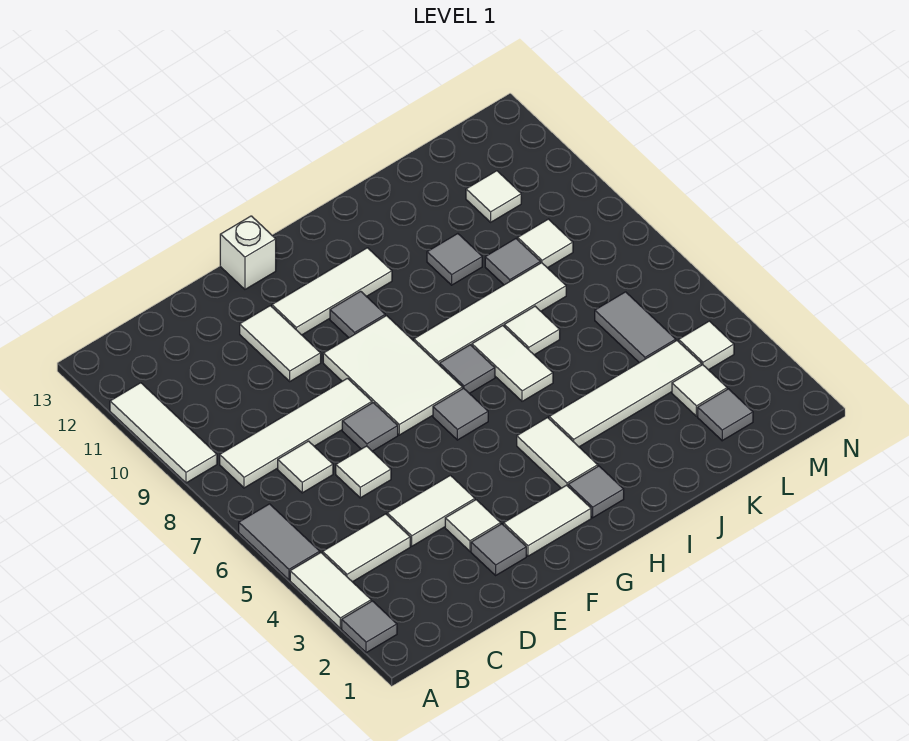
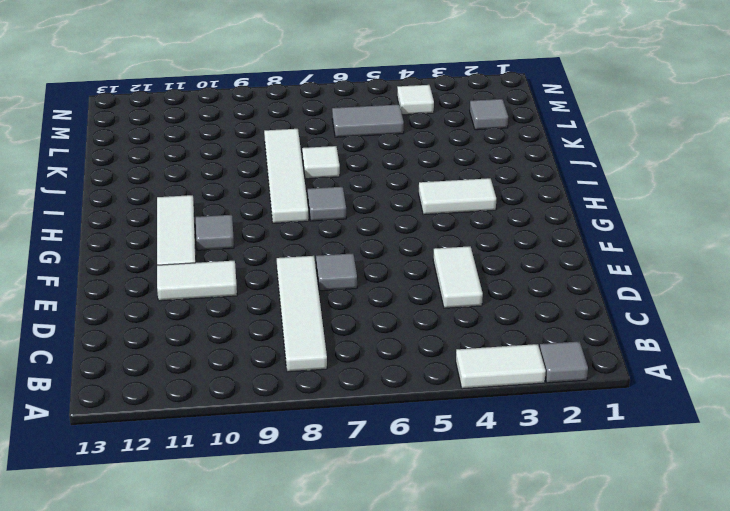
none -> grey 1x2 tile [239,504,320,580]
none -> white 1x3 tile [110,383,217,483]
none -> white 1x2 tile [323,514,410,582]
none -> white 1x1 tile [278,441,333,493]

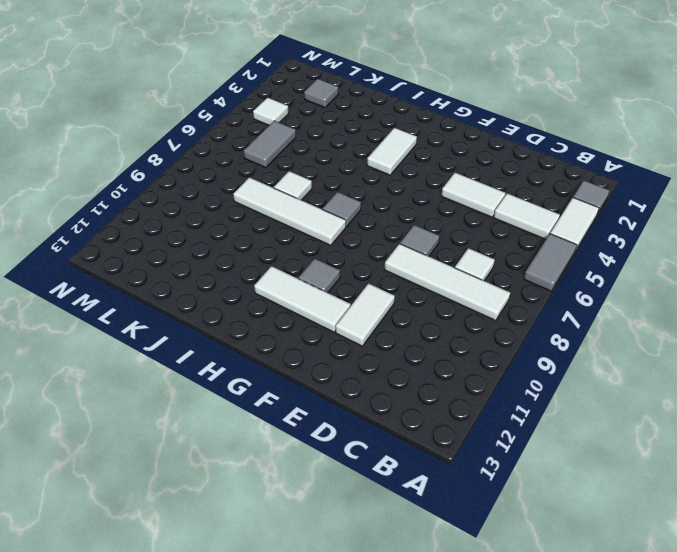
none -> white 1x3 tile [110,383,217,483]
none -> white 1x1 tile [336,446,391,498]
none -> grey 1x1 tile [471,524,526,575]
none -> white 1x1 tile [445,500,501,551]

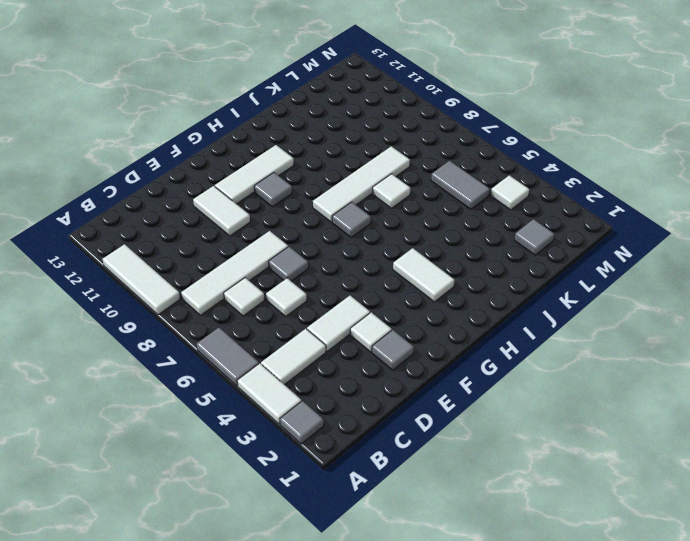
none -> white 1x2 tile [503,485,591,556]
none -> white 2x3 tile [323,316,463,435]
none -> white 1x1 brick [220,216,276,289]
none -> grey 1x1 tile [433,388,488,440]

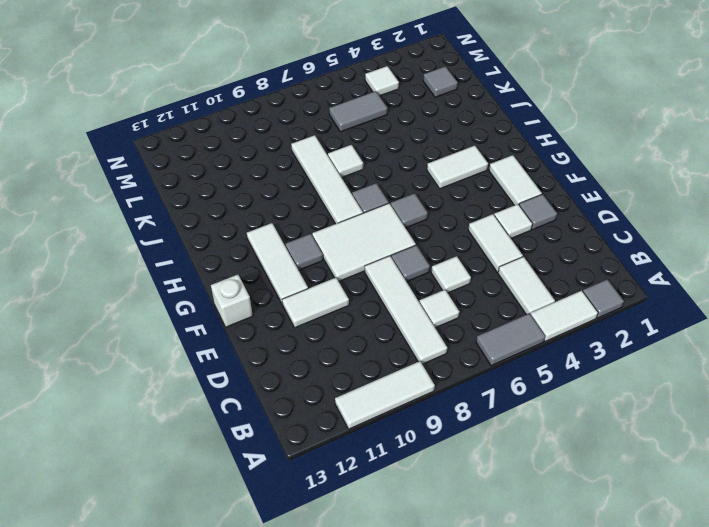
none -> grey 1x1 tile [568,466,624,518]
none -> white 1x4 tile [549,341,702,447]
none -> white 1x2 tile [472,326,553,401]
none -> grey 1x1 tile [427,234,482,285]

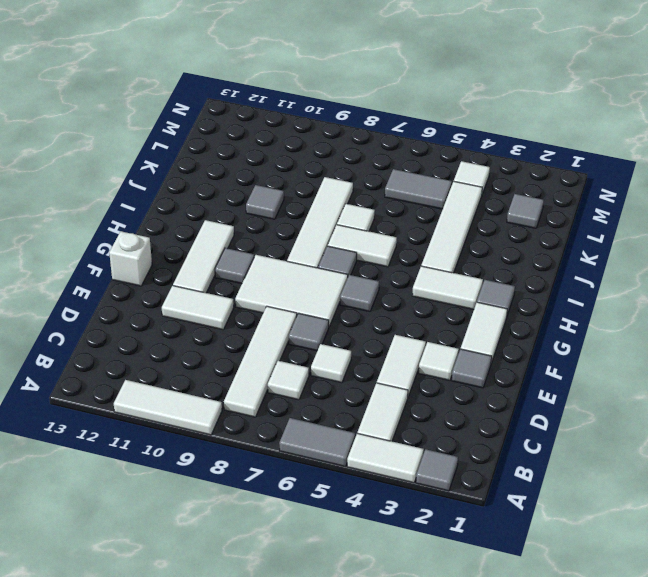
none -> grey 1x1 tile [485,239,541,285]
none -> white 1x1 tile [672,365,727,416]
none -> white 1x1 tile [518,219,573,268]
none -> white 1x1 tile [466,171,521,222]

